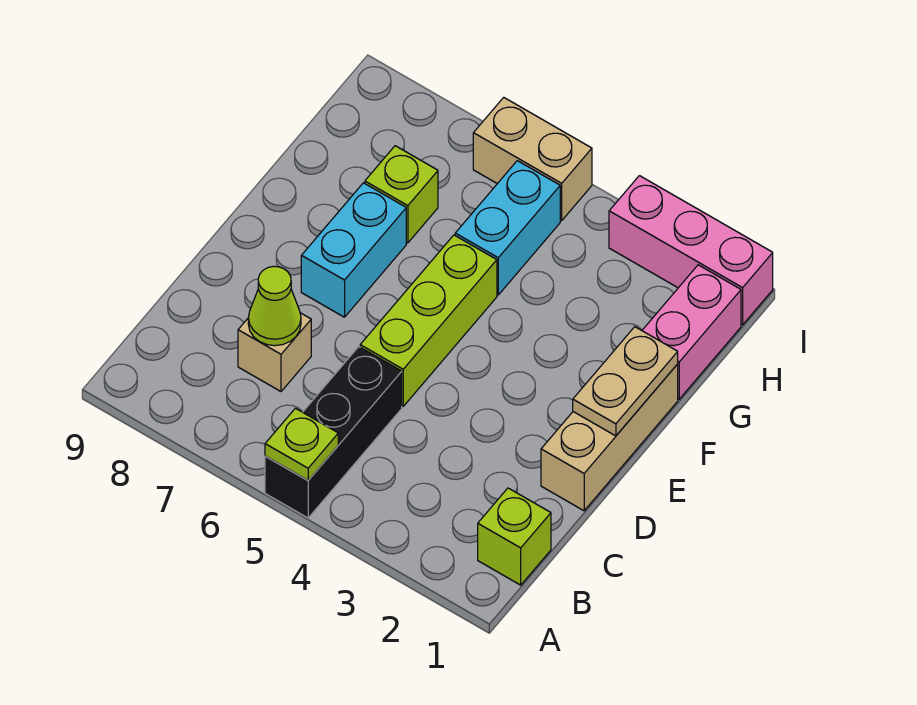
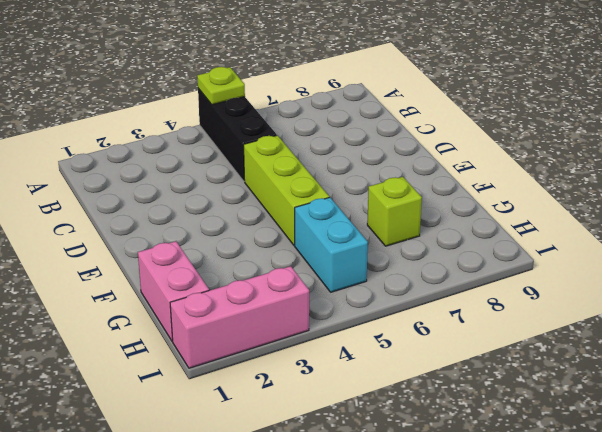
none -> lime 1x1 brick [478,488,551,585]
none -> tan 1x1 brick [238,313,311,391]
none -> tan 1x3 brick [541,364,678,511]

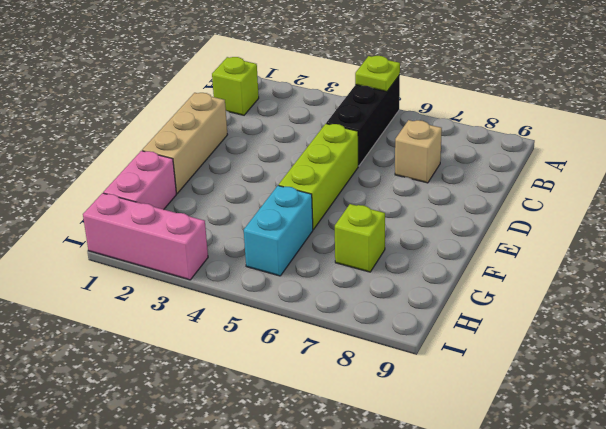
none -> cyan 1x2 brick [301,183,406,317]
none -> tan 1x2 brick [473,98,592,221]
none -> lime 1x1 cone [248,266,301,346]

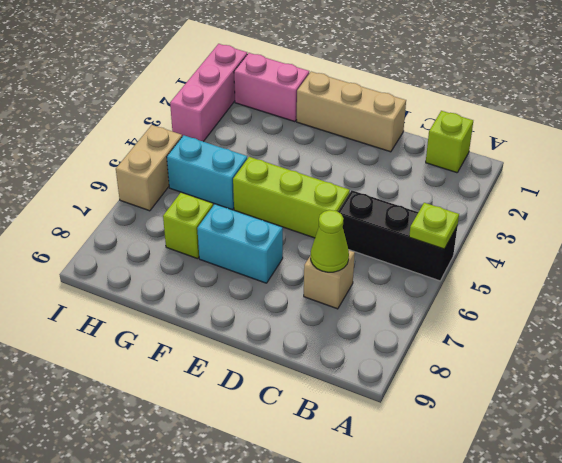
none -> tan 1x2 plate [573,327,678,436]

